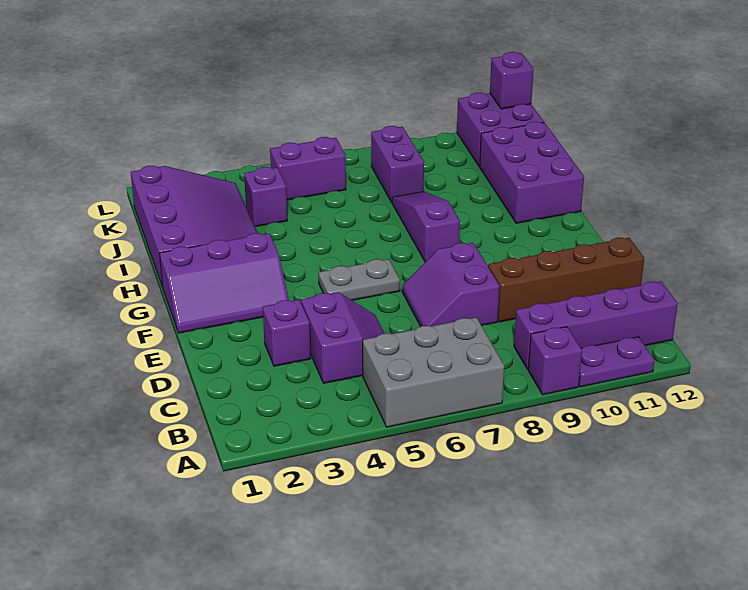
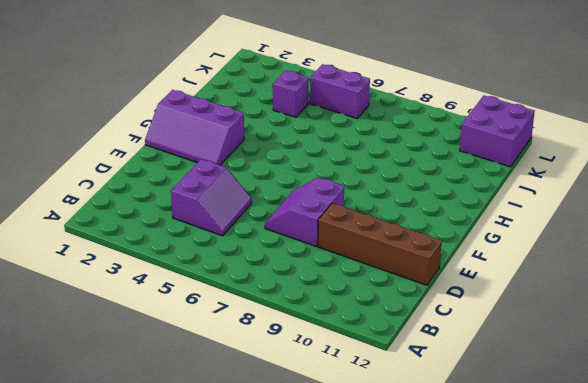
none -> grey 2x3 brick [363,317,505,427]
none -> purple 1x1 brick [528,327,582,395]
none -> purple 1x2 plate [579,337,655,387]

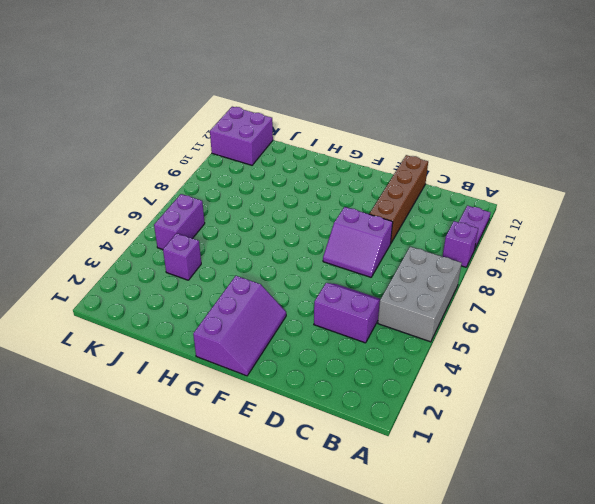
none -> purple 1x4 brick [514,281,678,369]
none -> purple 1x1 brick [263,300,311,366]
none -> grey 1x2 plate [319,259,400,300]

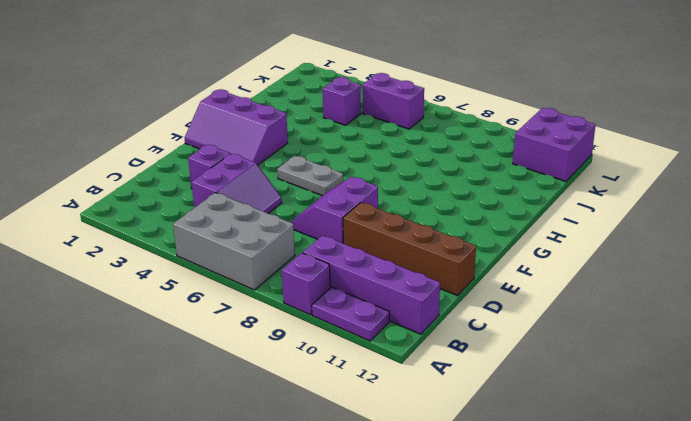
none -> purple 1x3 slope [392,192,460,262]
none -> purple 3x4 slope [131,166,258,287]
none -> purple 2x3 brick [480,122,584,223]

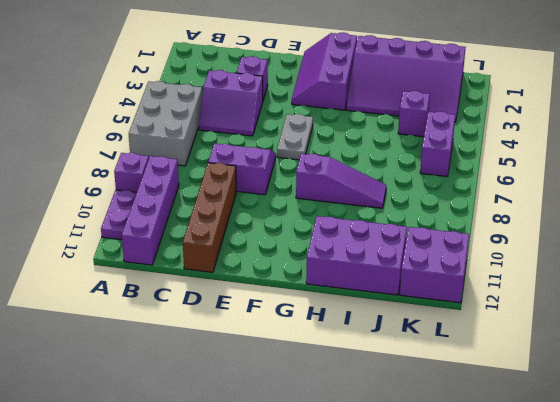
none -> purple 1x2 brick [371,126,424,202]
none -> purple 1x1 brick [490,52,534,109]

